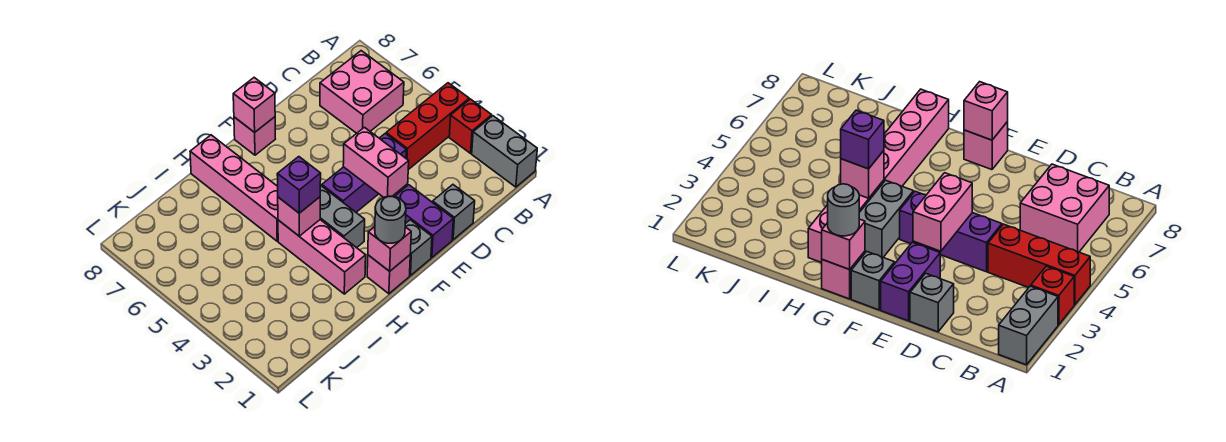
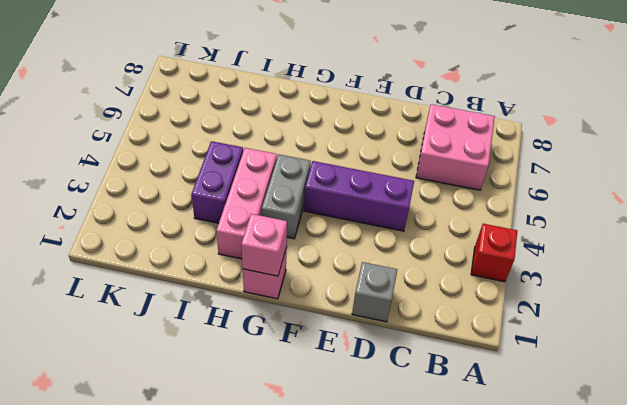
purple 1x2 brick [191,141,243,223] -> purple 1x2 brick moved to [394,185,453,257]
none -> grey 1x2 brick [472,116,537,187]
none -> red 1x3 brick [386,83,469,170]
none -> grey 1x1 brick [405,220,432,276]

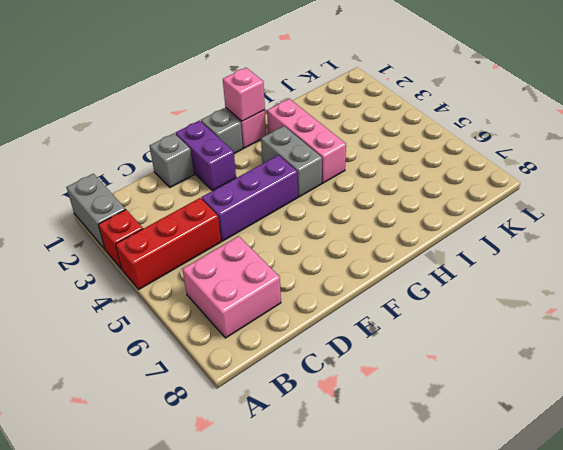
none -> pink 1x1 brick [234,117,275,155]
none -> pink 1x4 brick [190,135,278,241]
none -> pink 1x2 brick [343,127,409,197]

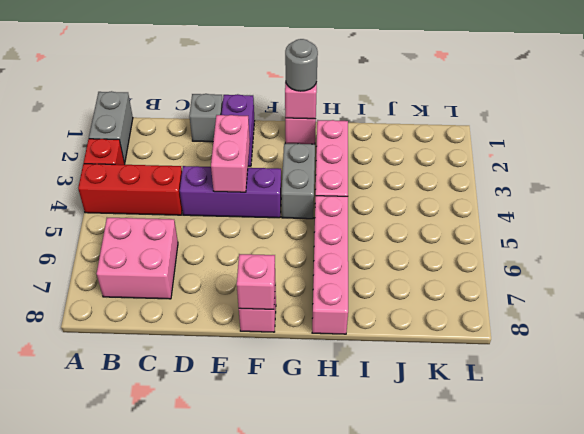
none -> grey 1x1 brick [405,220,432,276]
none -> pink 1x1 brick [278,197,320,236]
none -> purple 1x1 brick [277,157,321,213]

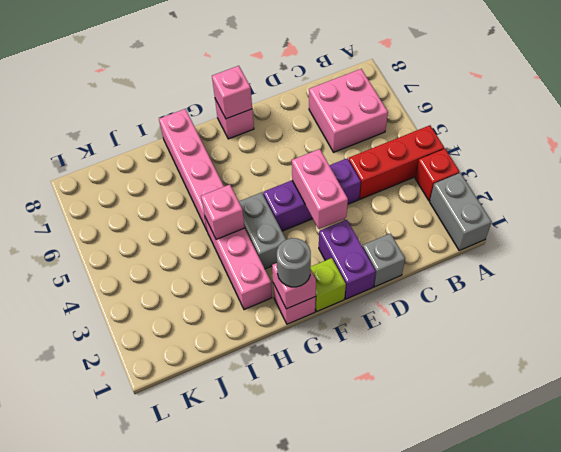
lime 1x1 brick [310,258,346,312] -> grey 1x1 brick [405,220,432,276]
none -> purple 1x1 brick [277,157,321,213]

